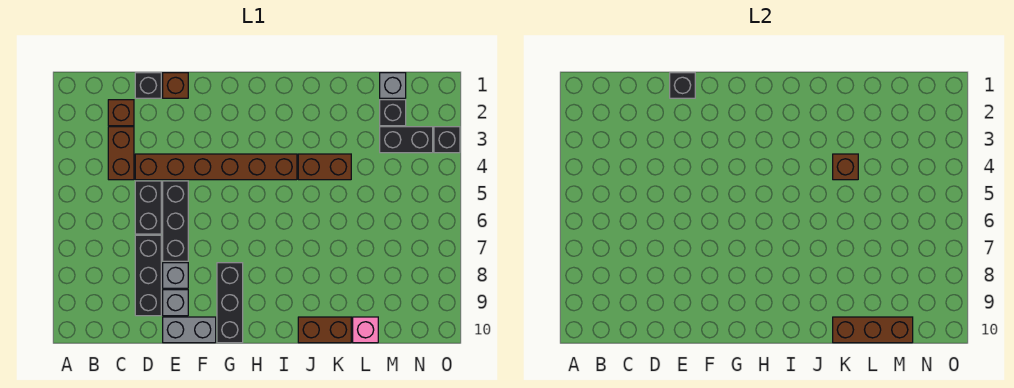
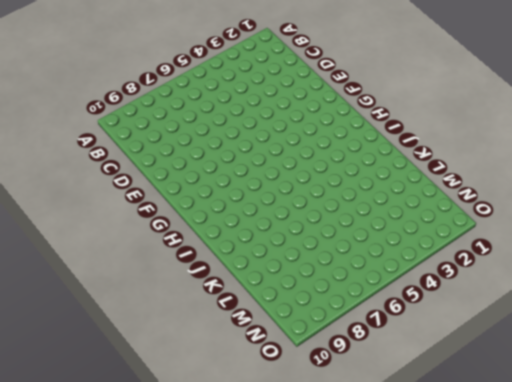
none -> brown 1x1 brick [108,100,134,126]
none -> brown 1x2 brick [108,127,134,180]
none -> black 1x1 brick [135,73,161,98]

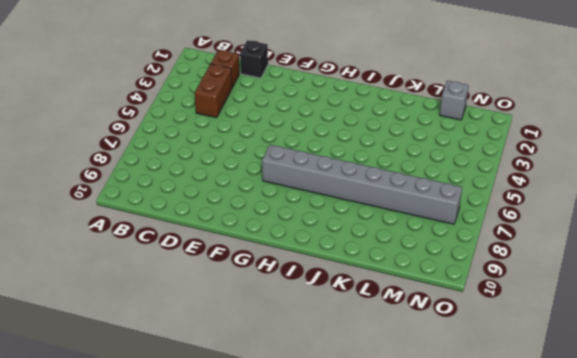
grey 1x8 brick [262,145,462,224] -> none
none -> brown 1x6 brick [135,154,297,180]
none -> black 1x2 brick [135,181,161,234]
none -> black 1x3 brick [135,235,161,316]

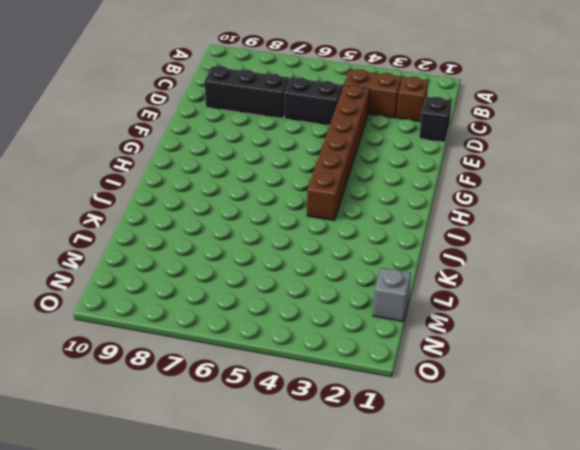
none -> brown 1x1 brick [163,73,188,98]
none -> black 1x3 brick [163,181,188,261]
none -> grey 1x1 brick [163,263,188,288]

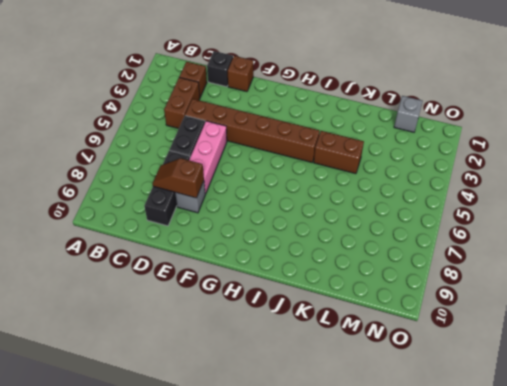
brown 1x2 slope [152,158,204,198] -> none
pink 1x3 brick [189,121,227,194] -> black 1x3 brick [163,181,188,261]
none -> grey 1x1 brick [163,290,188,316]
none -> grey 1x2 brick [163,317,216,343]
none -> black 1x3 brick [217,263,243,343]

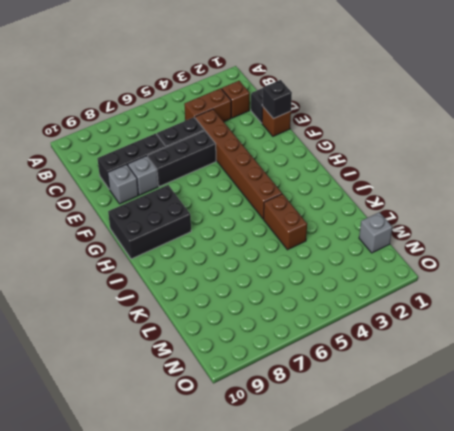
black 2x3 brick [108,185,191,259] -> black 1x3 brick [217,263,243,343]
none -> grey 1x2 brick [163,317,216,343]
none -> brown 1x2 brick [298,317,351,343]
none -> pink 1x1 brick [353,317,378,343]

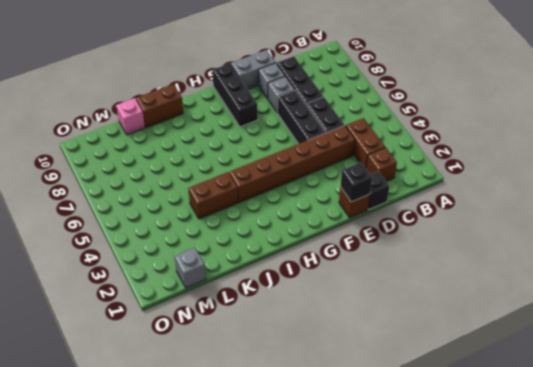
none -> black 1x1 brick [380,100,406,126]
none -> black 1x2 brick [380,127,433,153]
none -> black 1x1 brick [434,127,460,153]

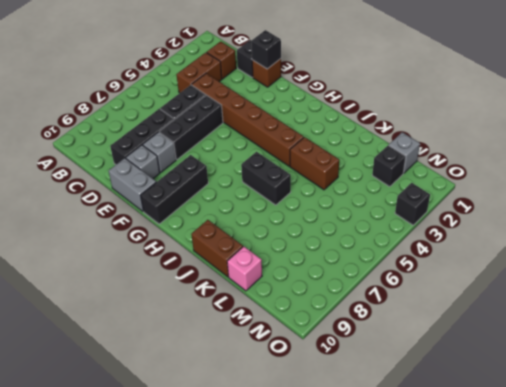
black 1x2 brick [241,152,291,205] -> black 1x2 brick moved to [380,127,433,153]
none -> brown 1x1 brick [833,154,858,180]
none -> brown 1x3 brick [833,317,913,343]

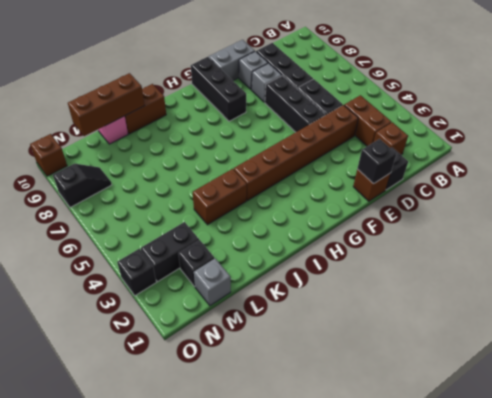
black 1x2 slope [53,164,112,207] -> none
brown 1x1 brick [30,134,67,176] -> brown 1x1 brick moved to [833,154,858,180]

